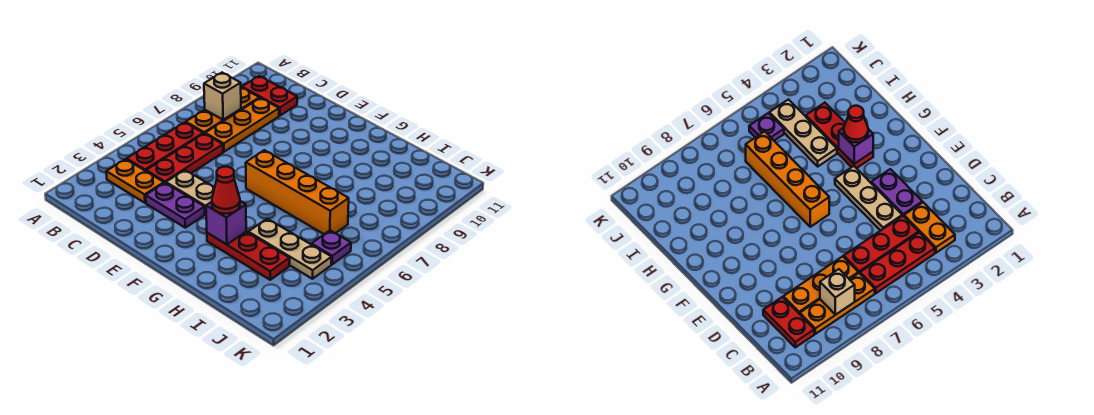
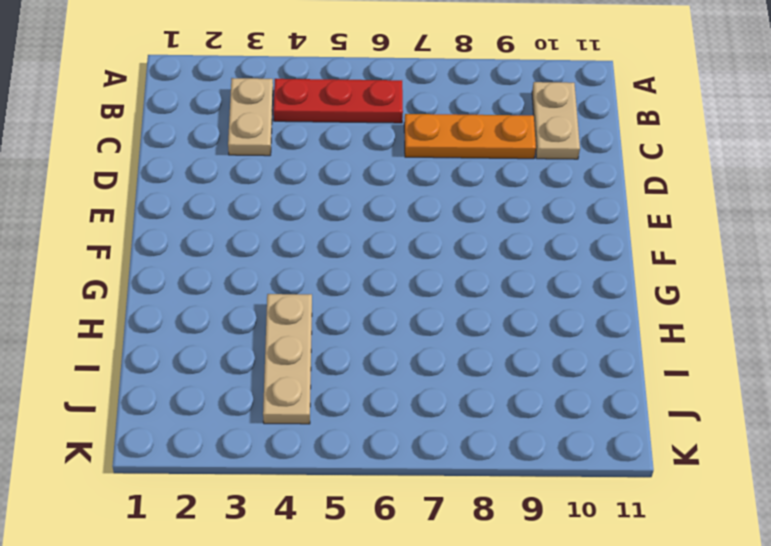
tan 1x2 plate [228,78,273,156] -> orange 1x2 plate [106,159,164,203]
tan 1x2 plate [532,82,580,159] -> red 1x2 plate [242,76,297,116]
none -> orange 1x3 plate [186,87,259,134]
none -> red 1x3 plate [146,134,223,183]
none -> purple 1x2 plate [146,183,205,228]

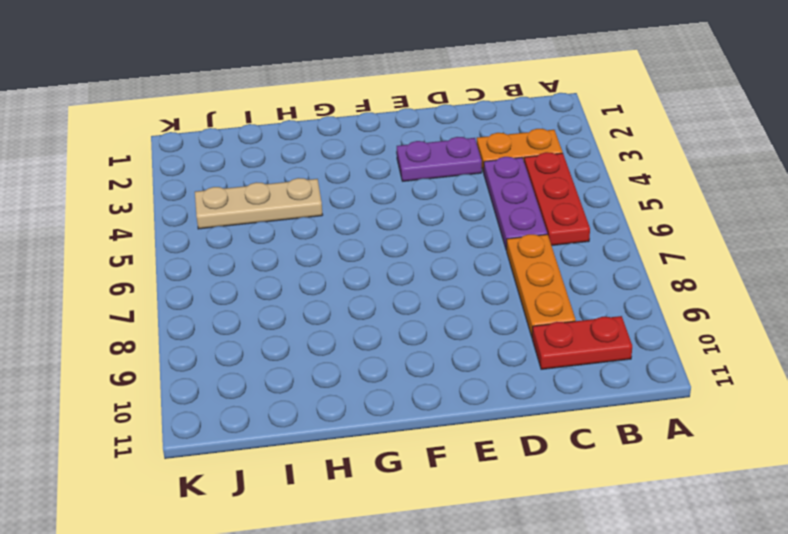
purple 1x3 plate [484,157,547,250] -> red 1x3 plate [146,134,223,183]
none -> orange 1x3 plate [186,87,259,134]
none -> tan 1x3 plate [166,170,215,214]
none -> orange 1x4 brick [246,150,349,234]

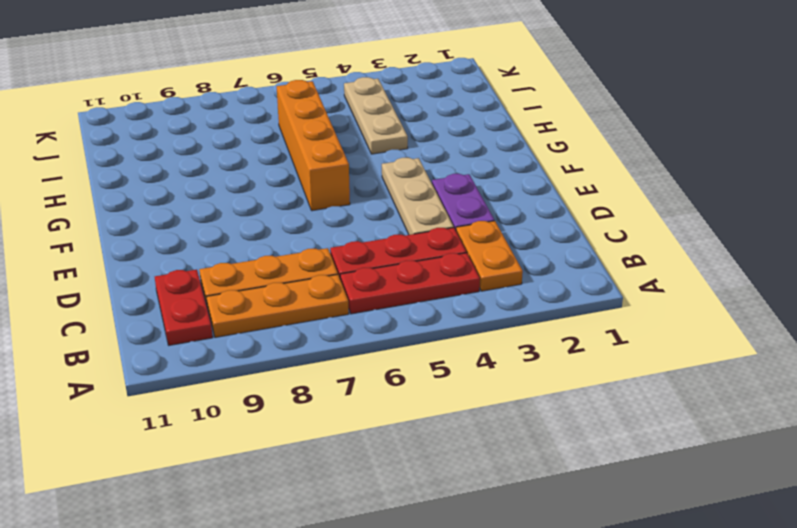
none -> red 1x3 plate [207,232,290,280]
none -> purple 1x1 plate [311,230,351,264]
none -> tan 1x1 brick [204,73,241,120]

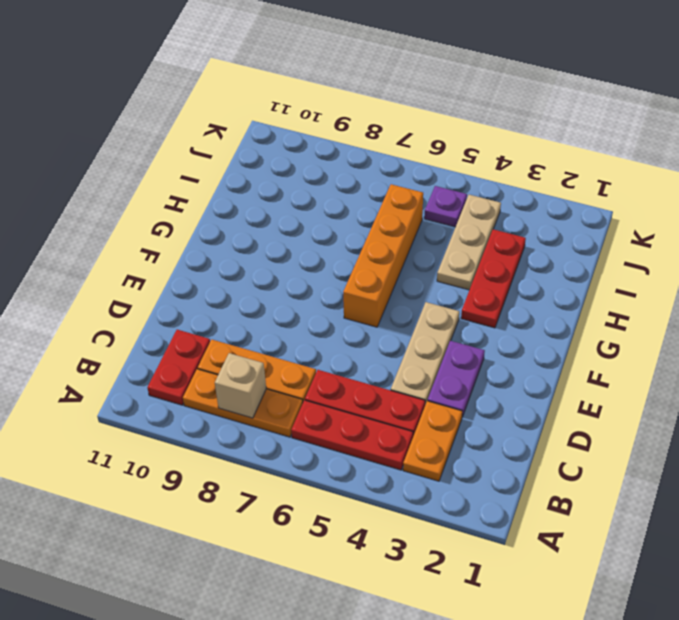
none -> purple 1x1 brick [206,201,246,245]
none -> red 1x1 cone [212,167,240,214]

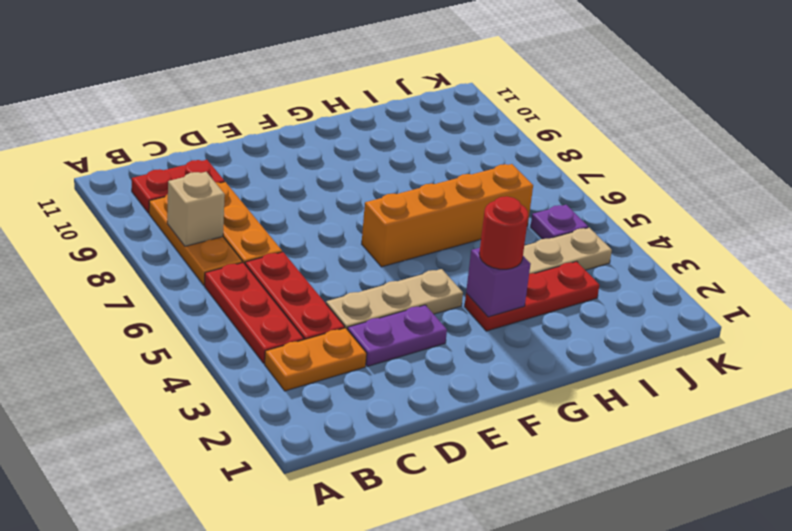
red 1x1 round brick [479,196,528,269] -> red 1x1 cone [212,167,240,214]

